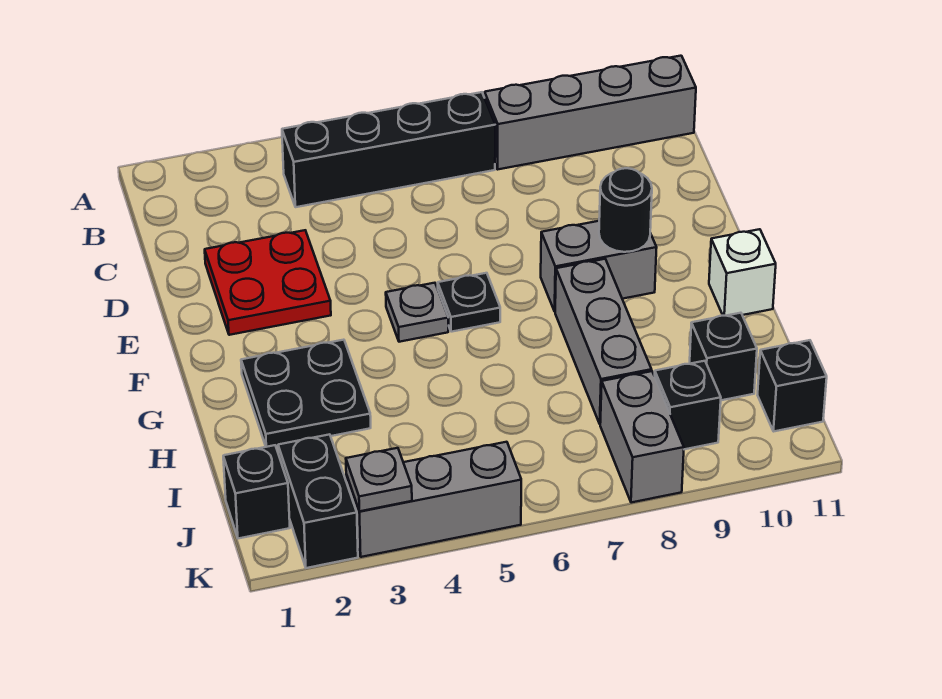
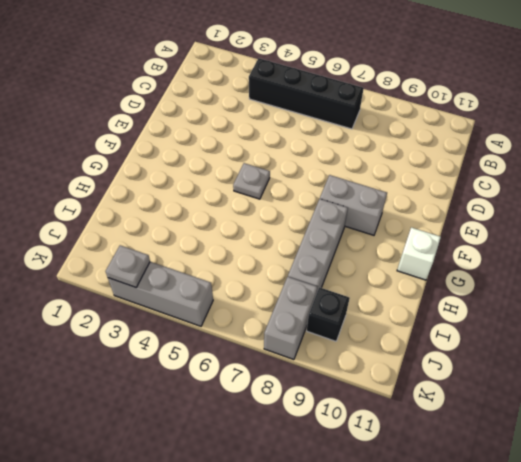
none -> grey 1x4 brick [485,56,696,169]
none -> red 2x2 plate [205,230,331,335]
none -> black 1x1 plate [438,273,500,332]

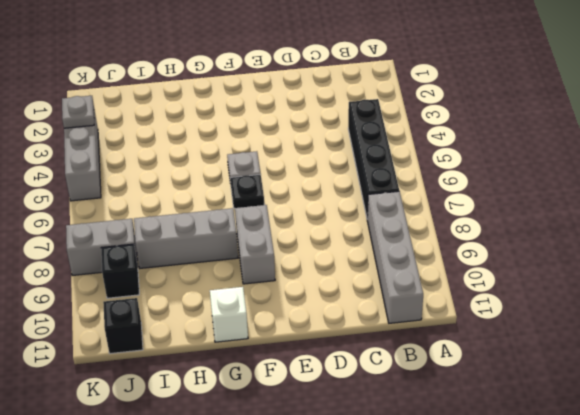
none -> red 2x2 plate [205,230,331,335]
none -> black 2x2 plate [241,340,371,447]
none -> black 1x1 brick [690,313,757,400]

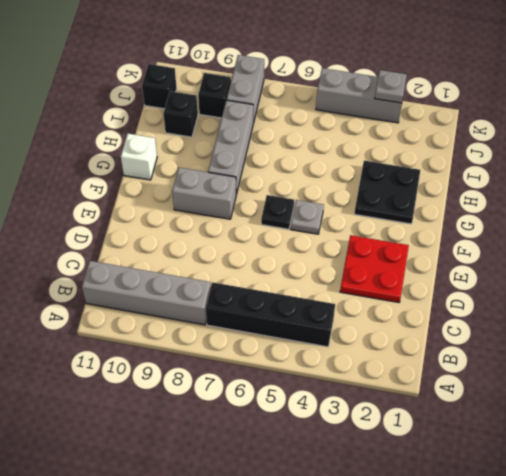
none -> black 1x1 brick [223,445,290,539]
none -> black 1x2 brick [278,434,358,568]
none -> black 1x1 round brick [599,168,652,252]

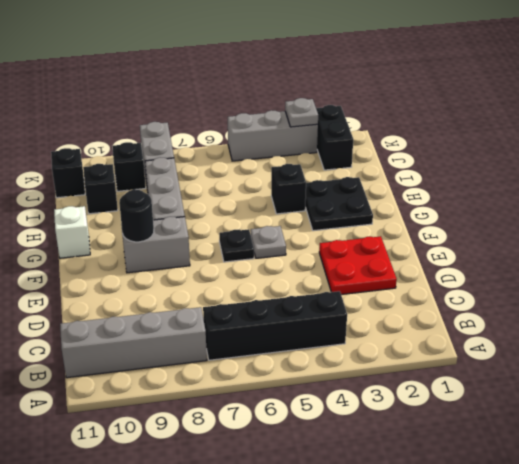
black 1x1 brick [271,164,306,214] -> black 1x1 brick moved to [223,445,290,539]

